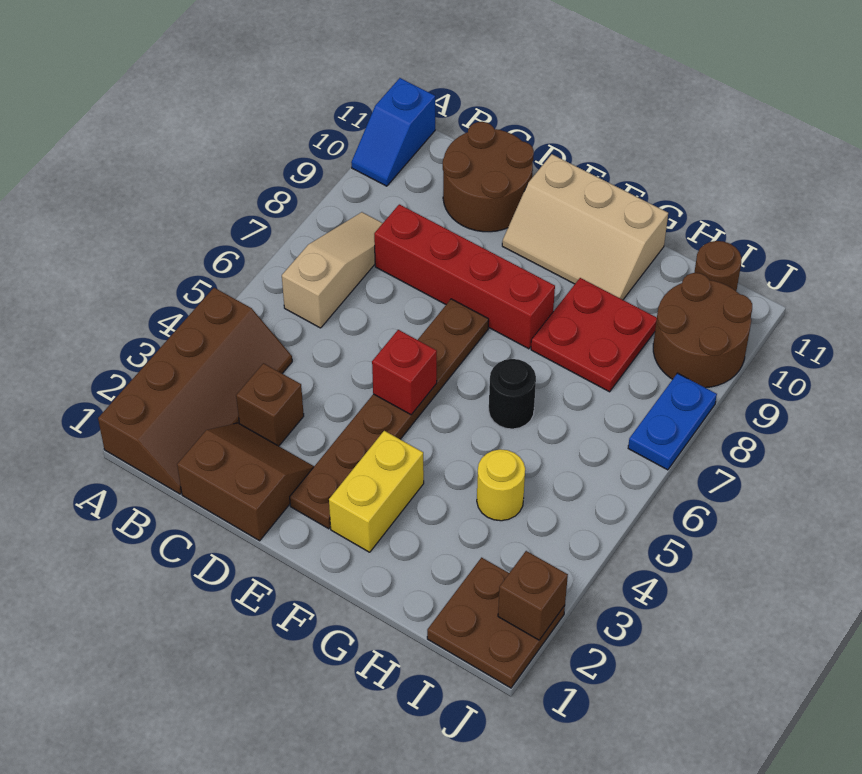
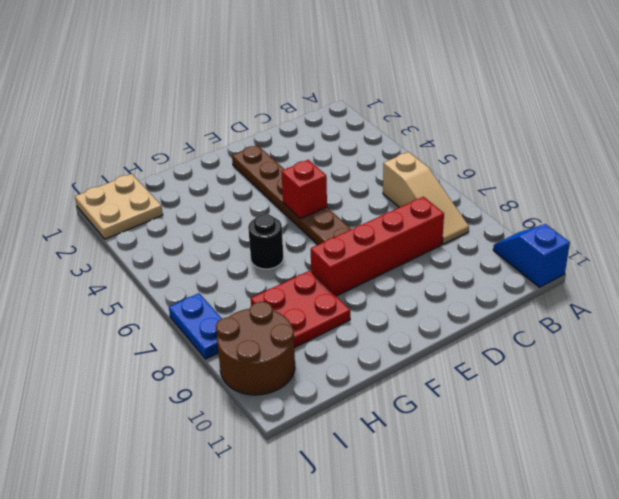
tan 2x2 plate [75,174,163,239] -> brown 2x2 plate [427,558,565,688]
none -> brown 2x4 slope [98,288,292,494]
none -> brown 2x2 slope [177,423,314,541]
none -> brown 1x1 brick [236,363,304,446]

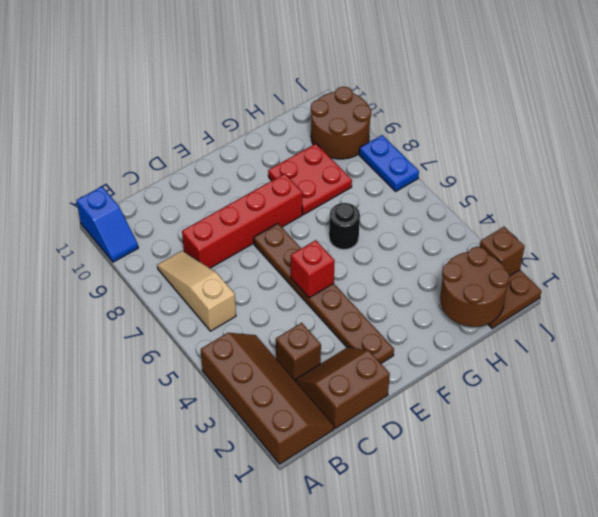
brown 2x2 round brick [440,247,510,327] -> brown 2x2 round brick moved to [443,122,534,232]
none -> tan 2x3 slope [502,154,668,300]
none -> yellow 1x2 brick [329,431,424,552]
none -> yellow 1x1 round brick [477,449,525,521]

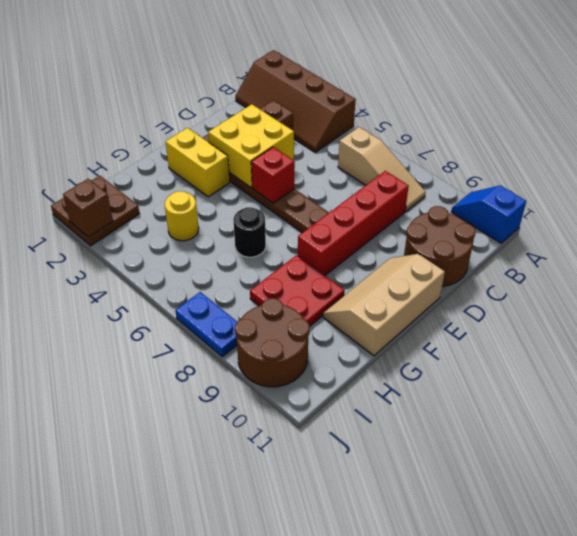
yellow 2x2 brick [208,104,294,188] -> none
none -> brown 2x2 slope [177,423,314,541]
none -> brown 1x1 round brick [694,241,742,291]

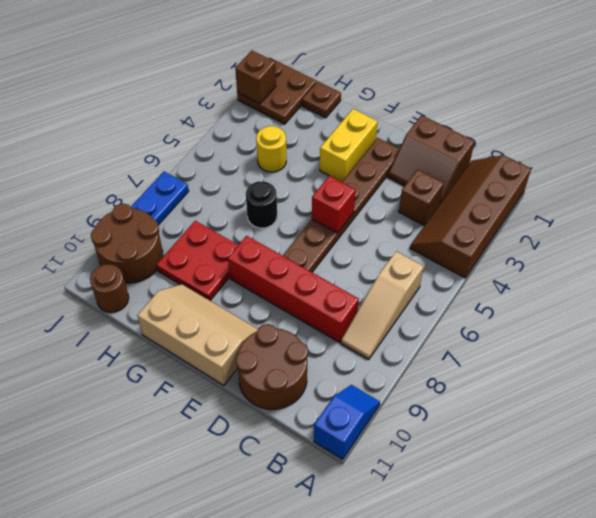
brown 1x1 plate [302,81,341,118] -> none

